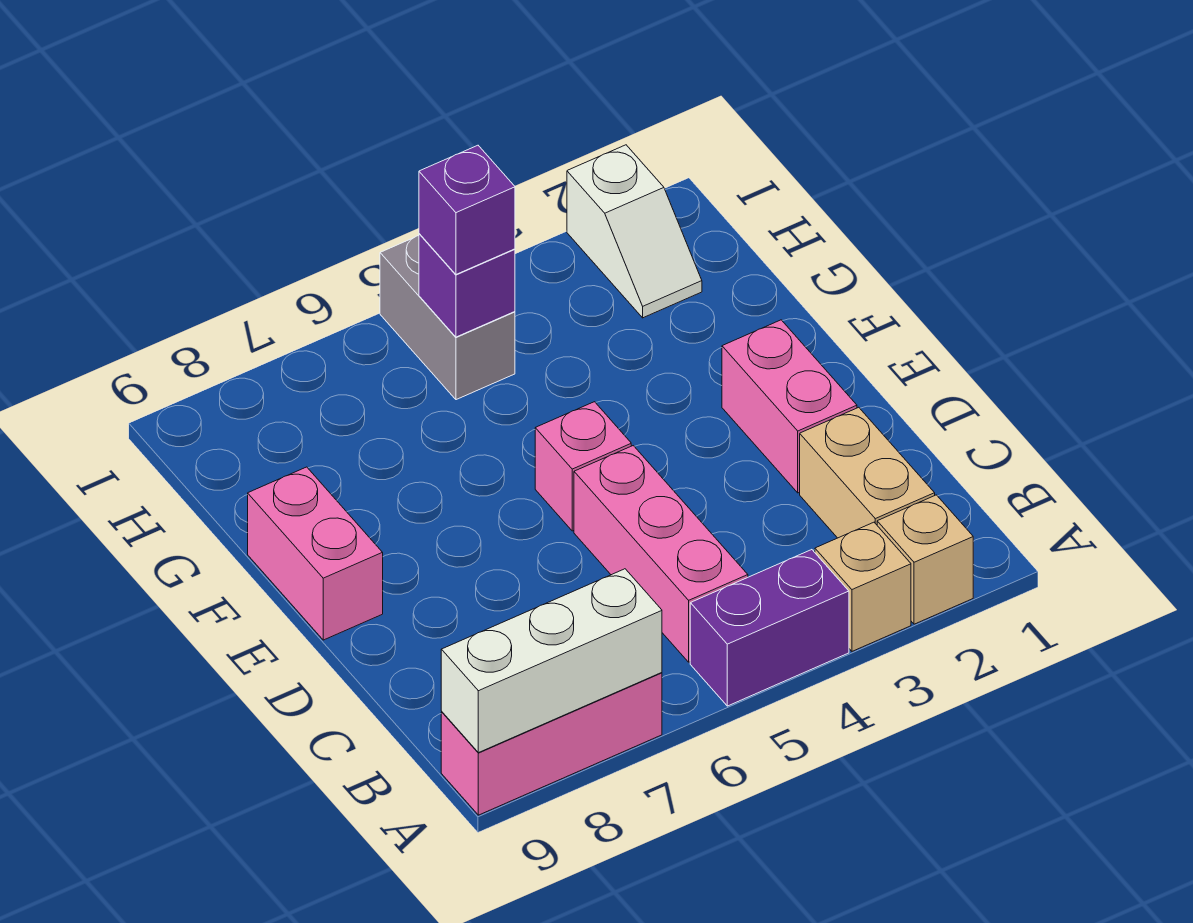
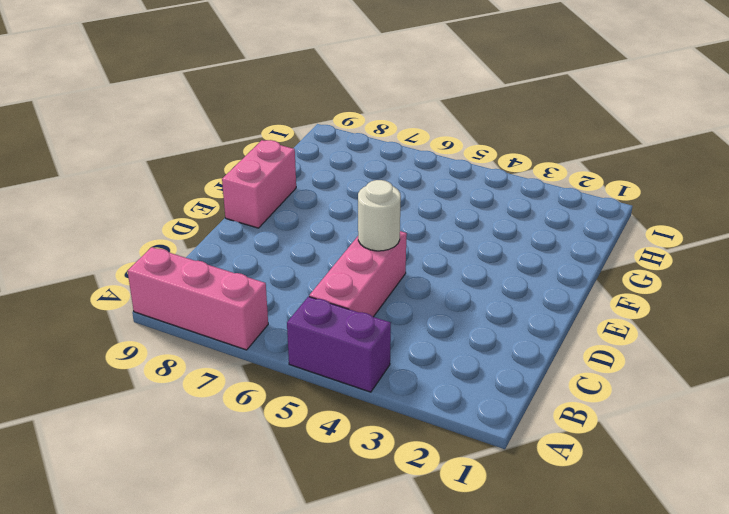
white 1x1 round brick [358,180,401,251] -> none
none -> tan 1x1 brick [877,495,973,624]
none -> tan 1x1 brick [815,522,911,651]
none -> tan 1x2 brick [800,407,935,538]

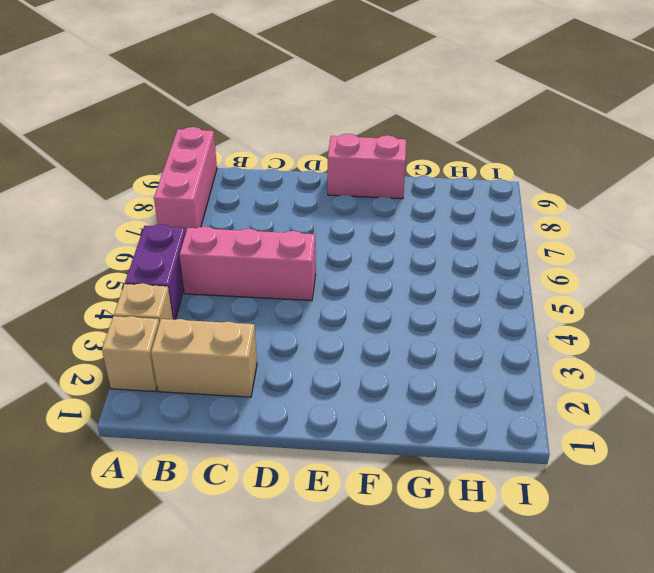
none -> pink 1x2 brick [722,320,857,493]
none -> pink 1x1 brick [535,402,631,531]
none -> white 1x2 slope [567,145,702,318]

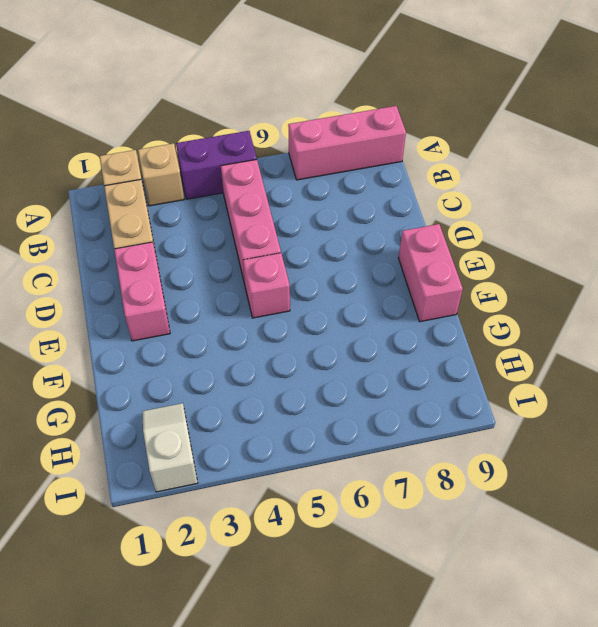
none -> grey 1x2 brick [380,236,515,400]
none -> white 1x3 brick [441,569,662,753]
none -> purple 1x1 brick [419,234,515,337]

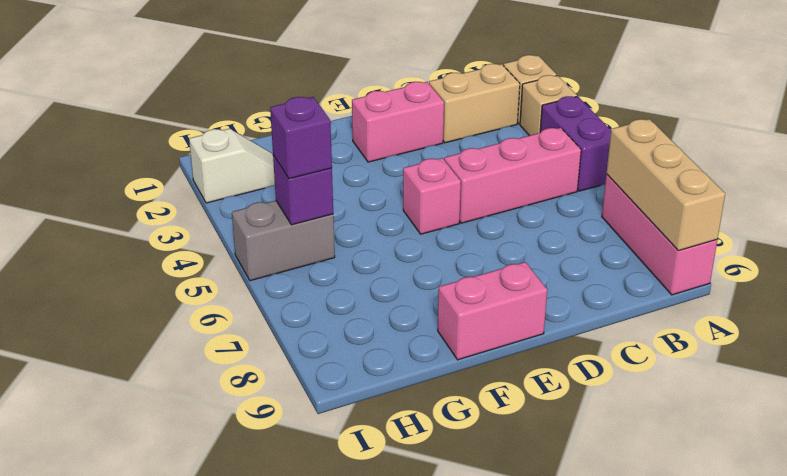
tan 1x3 brick [607,119,725,251] -> white 1x3 brick [441,569,662,753]

